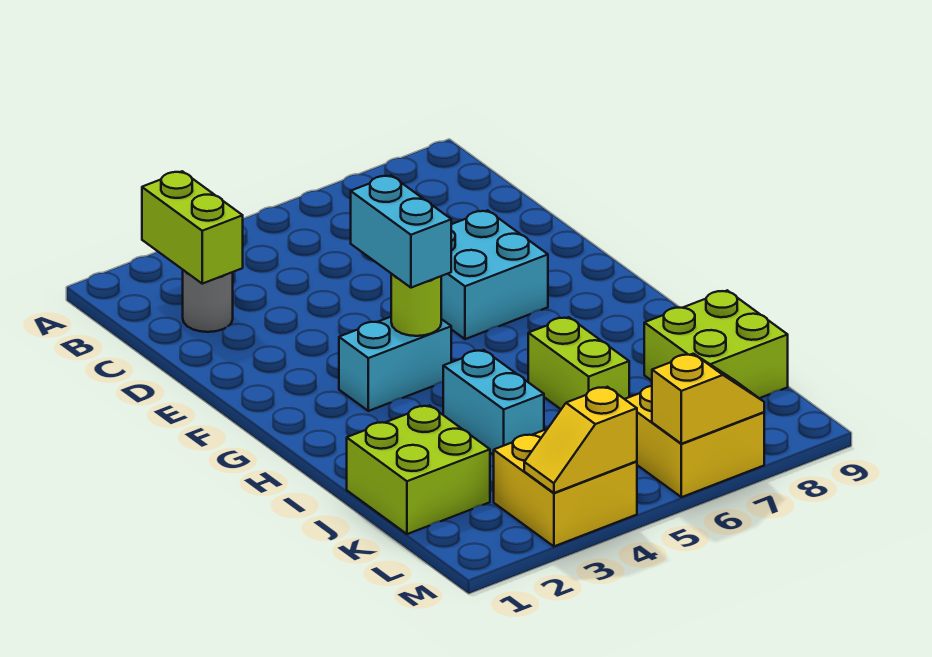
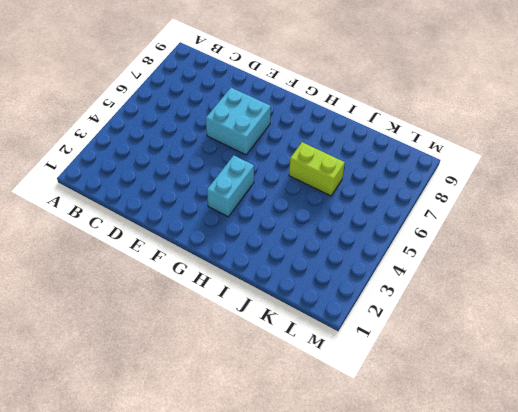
none -> grey 1x1 round brick [183,270,233,332]
none -> cyan 1x2 brick [443,350,544,455]
none -> lime 2x2 brick [347,405,490,534]

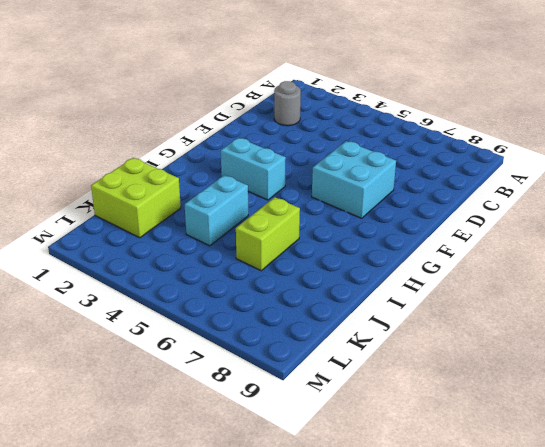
none -> lime 2x2 brick [644,290,788,398]
none -> yellow 2x2 brick [494,429,637,546]
none -> yellow 2x2 brick [625,386,764,497]

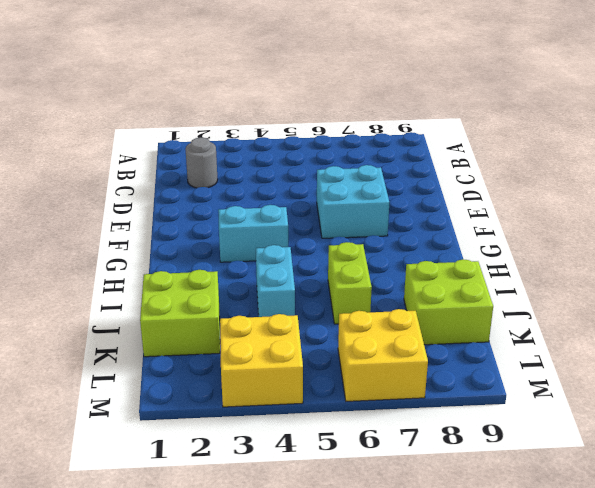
none -> lime 1x2 brick [142,171,243,284]
none -> lime 1x1 round brick [391,274,441,336]
none -> yellow 1x2 slope [524,387,637,493]

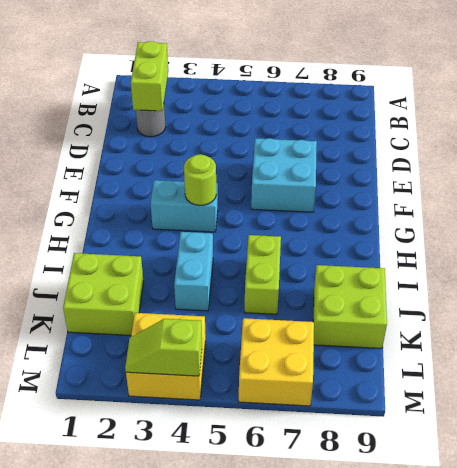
lime 1x2 slope [125,319,202,376] -> yellow 1x2 slope [524,387,637,493]
none -> yellow 1x2 slope [652,354,764,444]
none -> cyan 1x2 brick [351,175,451,288]

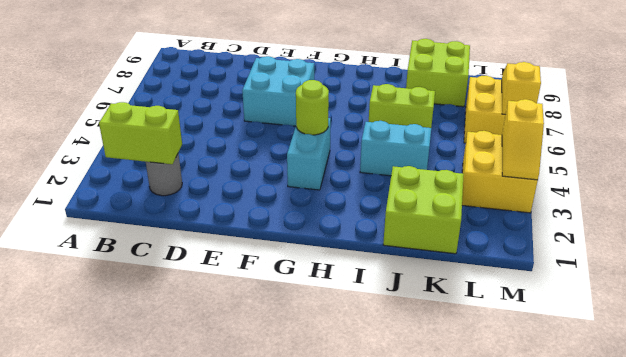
none -> cyan 1x2 brick [351,175,451,288]

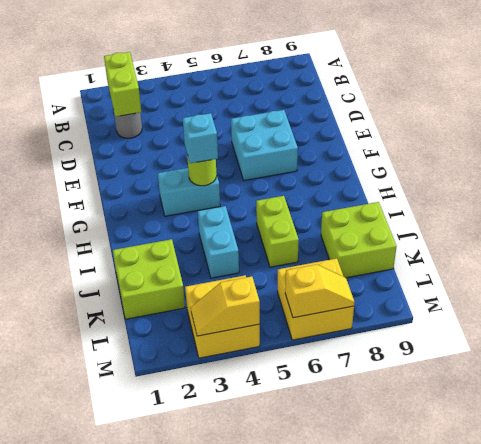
cyan 1x1 brick [183,113,218,163] -> cyan 1x2 brick [351,175,451,288]

